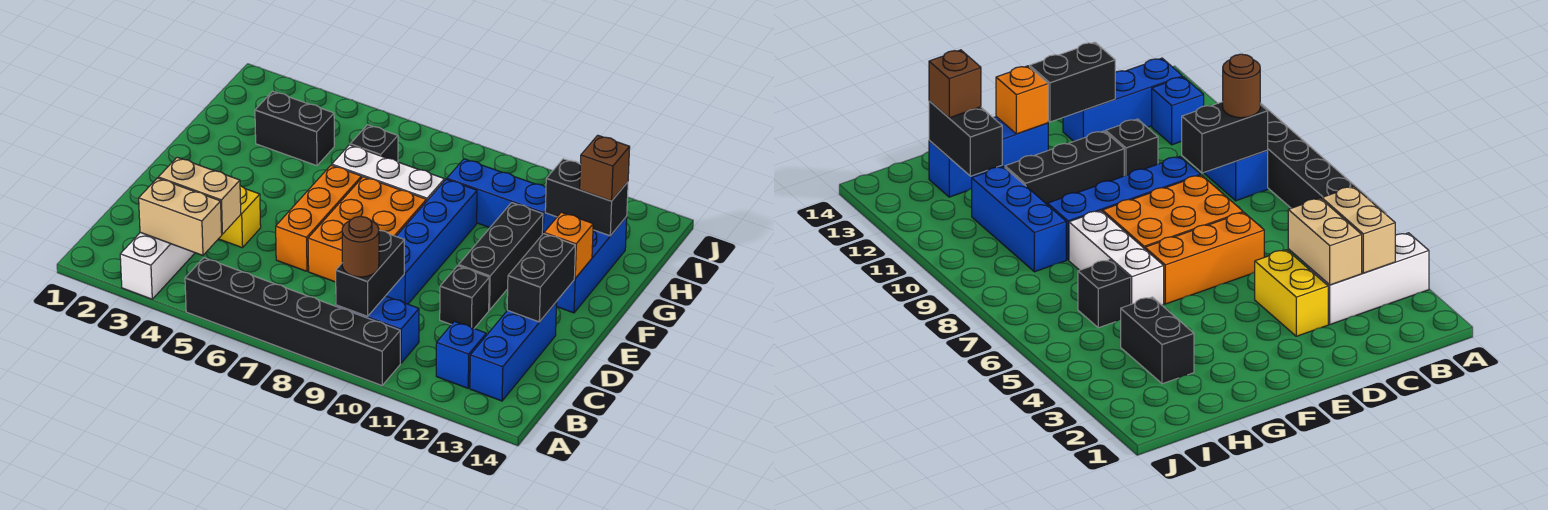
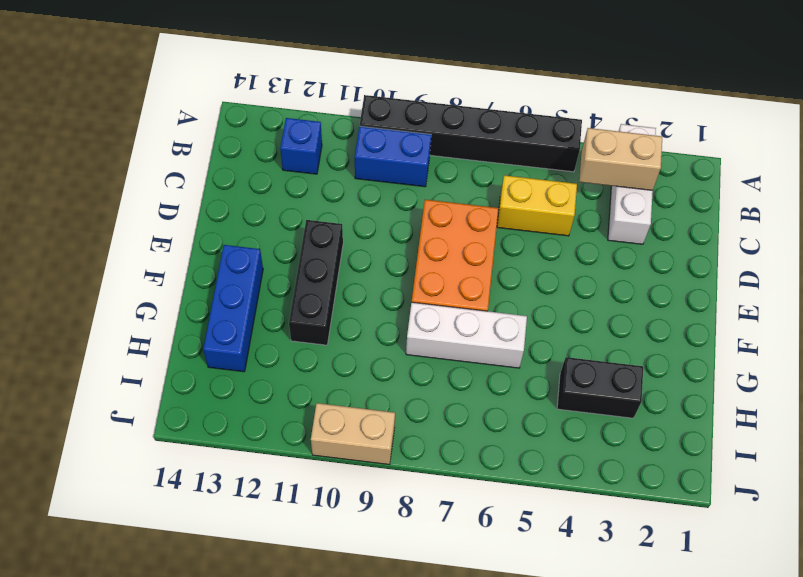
yellow 1x2 brick [497,175,577,236] -> yellow 1x2 brick moved to [219,186,261,248]
tan 1x2 brick [311,403,395,465] -> tan 1x2 brick moved to [158,157,241,234]
none -> blue 1x3 brick [470,302,557,401]
none -> orange 1x3 brick [276,165,362,271]
none -> blue 1x4 brick [386,179,477,304]

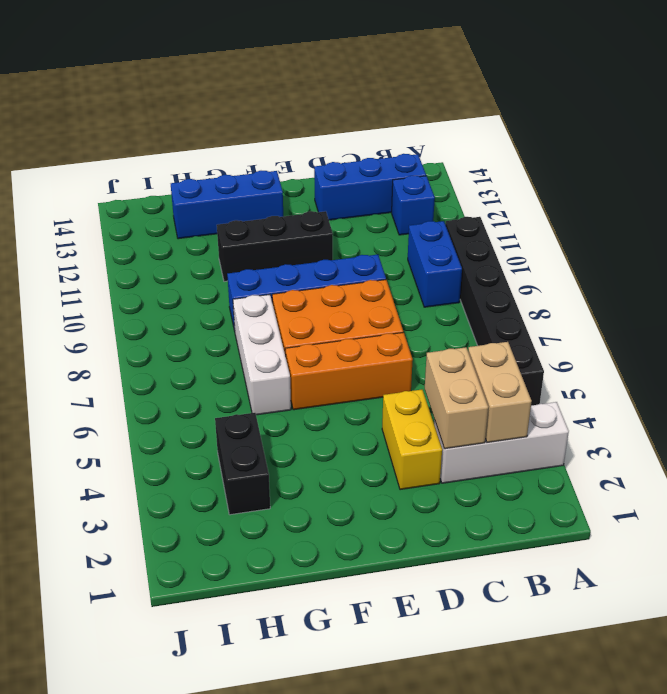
none -> black 1x1 brick [440,266,489,328]
none -> black 1x1 brick [350,125,398,162]
none -> blue 1x3 brick [447,159,557,234]

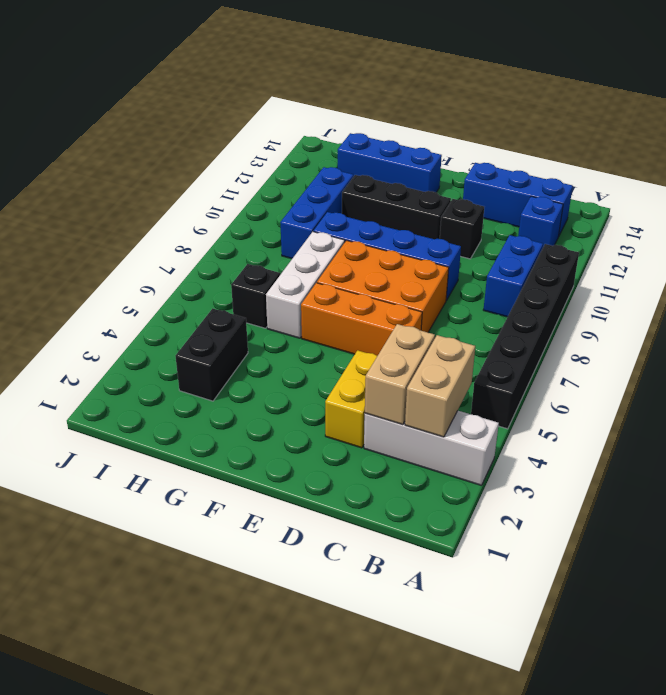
none -> black 1x2 brick [336,230,404,316]
none -> black 1x2 brick [507,234,575,322]
none -> orange 1x1 brick [544,212,593,278]

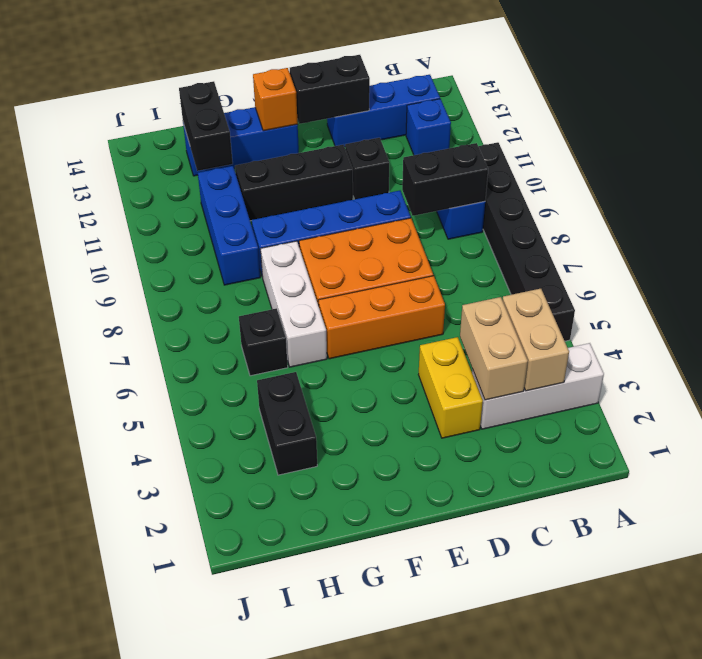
none -> brown 1x1 round brick [342,216,379,277]
none -> brown 1x1 brick [580,135,630,201]

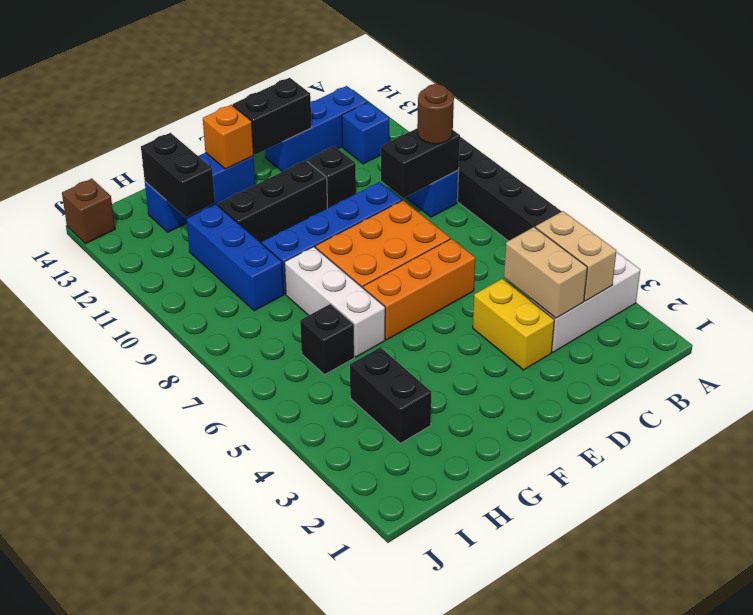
brown 1x1 brick [62,179,115,244] -> brown 1x1 brick moved to [580,135,630,201]

